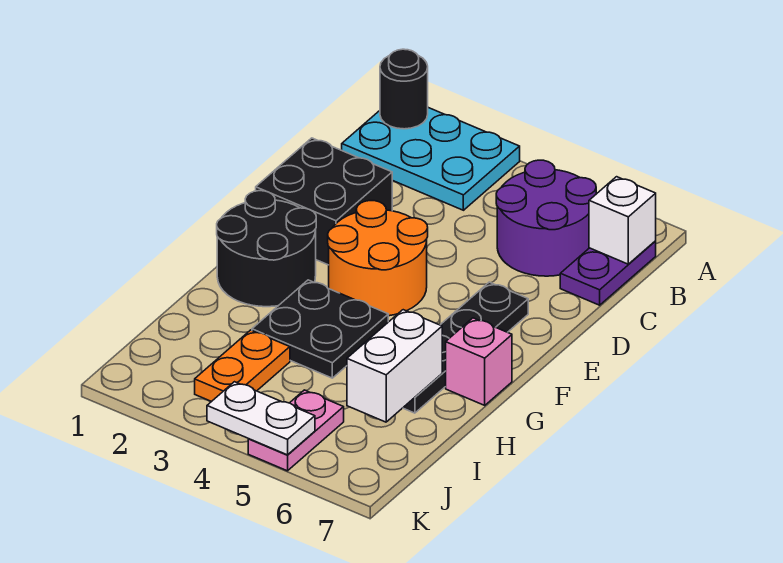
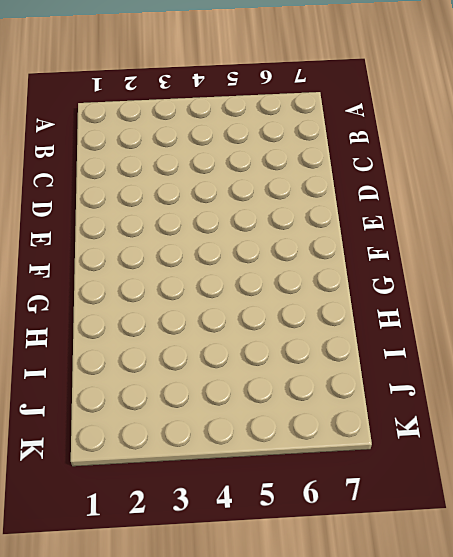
none -> cyan 2x3 plate [342,108,520,210]
none -> purple 2x2 round brick [496,160,596,276]
none -> purple 1x2 plate [560,241,656,305]

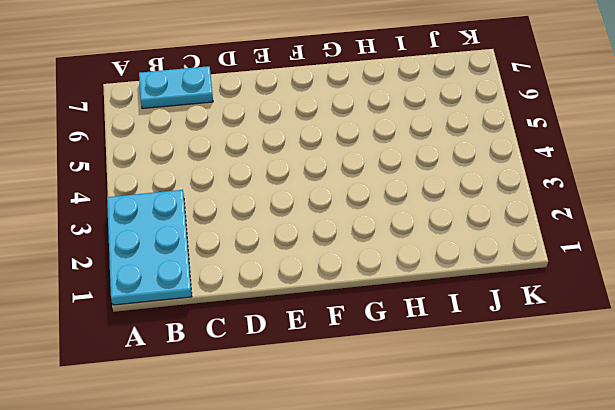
cyan 1x2 plate [139,66,213,109] -> purple 1x2 plate [560,241,656,305]
none -> purple 2x2 round brick [496,160,596,276]
none -> black 2x2 brick [256,138,392,265]
none -> orange 2x2 round brick [328,201,428,316]

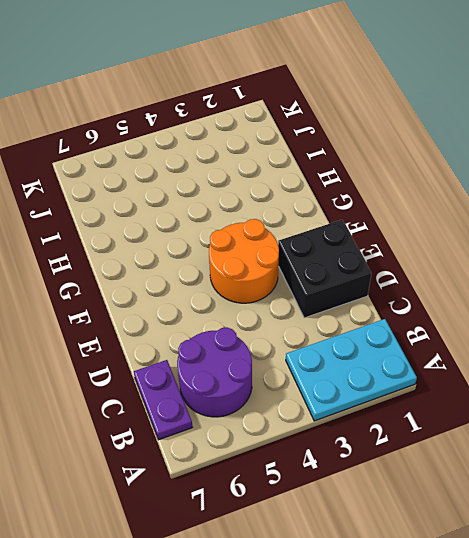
none -> black 1x4 plate [403,282,528,413]
none -> black 2x2 round brick [217,191,316,307]
none -> black 2x2 plate [252,280,388,378]

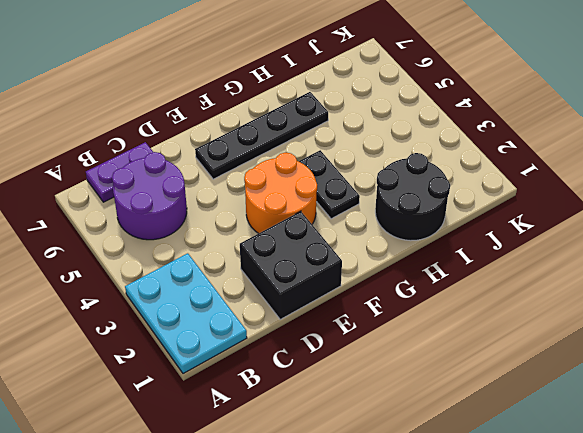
black 1x2 plate [299,150,360,219] -> black 2x2 plate [252,280,388,378]
black 2x2 round brick [375,153,450,241] -> black 2x2 round brick moved to [217,191,316,307]
none -> pink 1x1 brick [446,318,512,405]
none -> orange 1x2 plate [195,330,290,402]
none -> pink 1x2 plate [248,390,344,471]

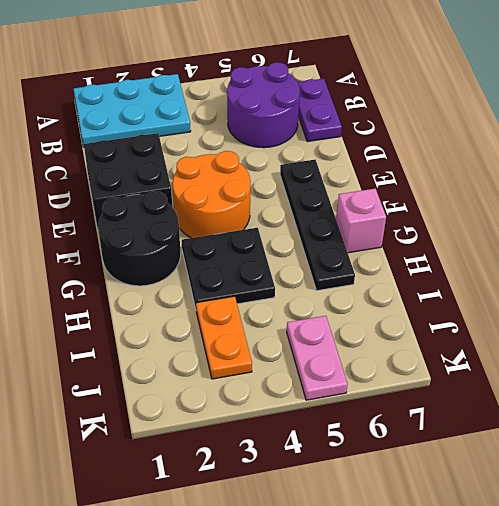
none -> black 1x1 round brick [380,49,428,129]
none -> white 1x1 brick [589,177,656,264]
none -> white 1x2 brick [347,310,442,422]

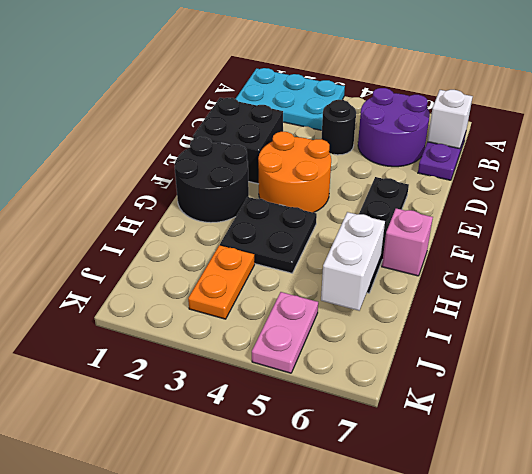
black 1x1 round brick [321,100,356,155] -> black 1x1 round brick moved to [380,49,428,129]
none -> white 1x2 plate [207,382,315,455]

